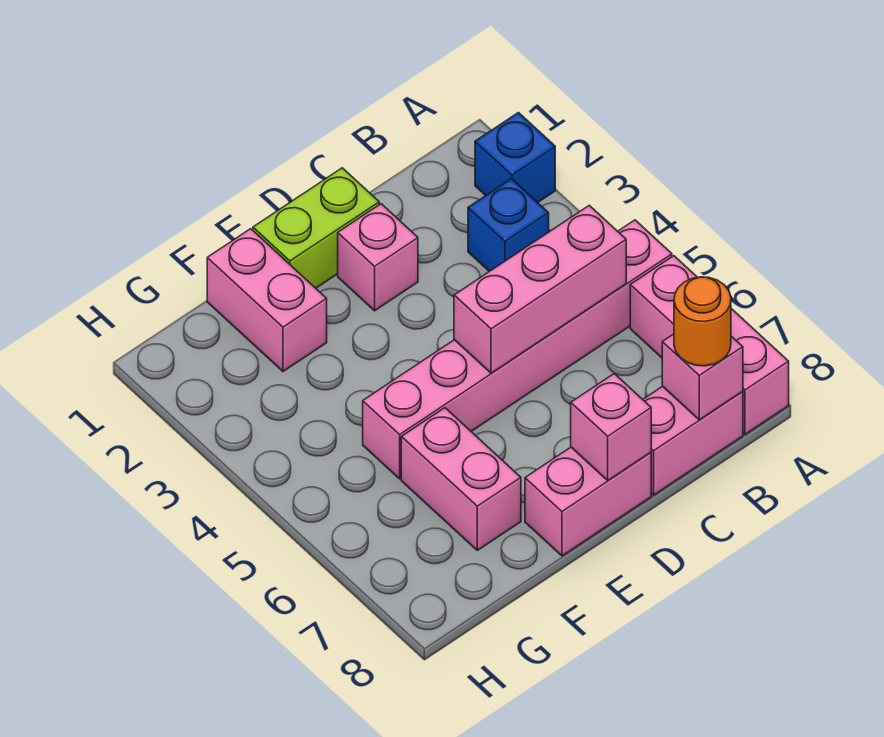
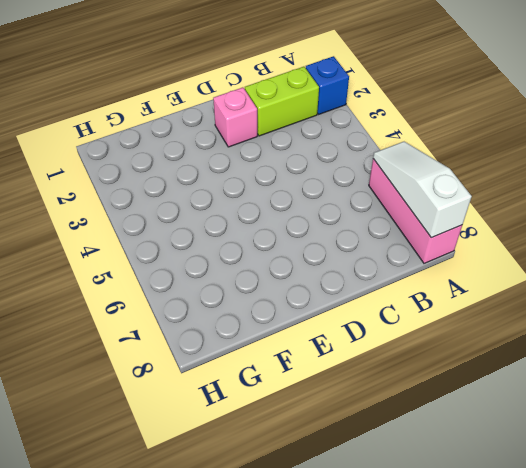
white 1x3 slope [373,142,472,238] -> none
lime 1x2 brick [245,67,319,136] -> lime 1x2 brick moved to [253,168,379,288]
none -> pink 1x6 brick [363,220,672,479]
none -> blue 1x1 brick [468,179,549,271]
none -> pink 1x2 brick [643,386,743,495]

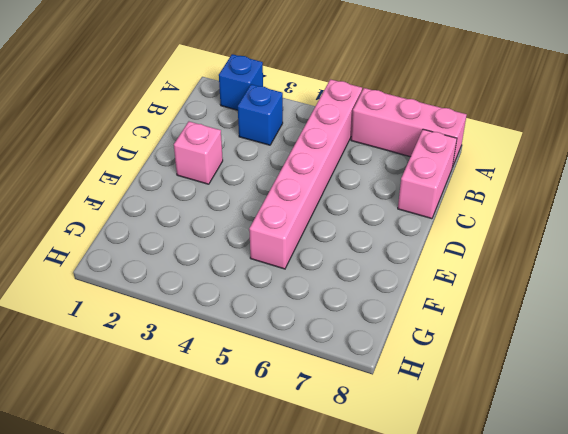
none -> lime 1x2 brick [253,168,379,288]
none -> pink 1x2 brick [525,447,651,556]
none -> pink 1x2 brick [207,229,327,371]

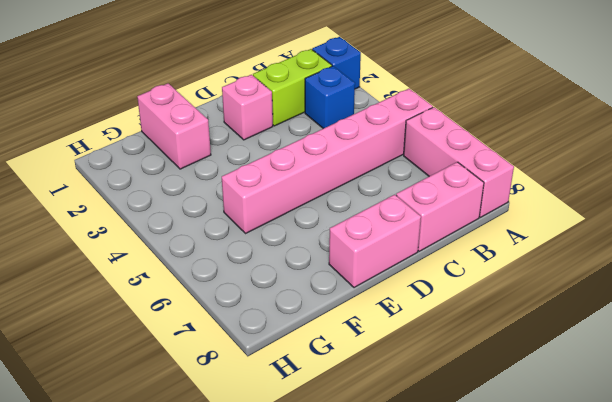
lime 1x2 brick [253,49,332,126] -> lime 1x2 brick moved to [253,168,379,288]
none -> pink 1x2 brick [401,408,521,550]
none -> pink 1x3 brick [454,205,626,373]
none -> pink 1x1 brick [662,334,743,420]

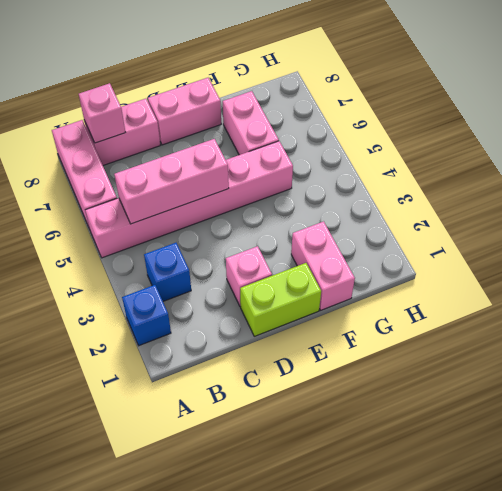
none -> pink 1x1 brick [571,374,651,480]
none -> orange 1x1 round brick [674,277,731,366]

